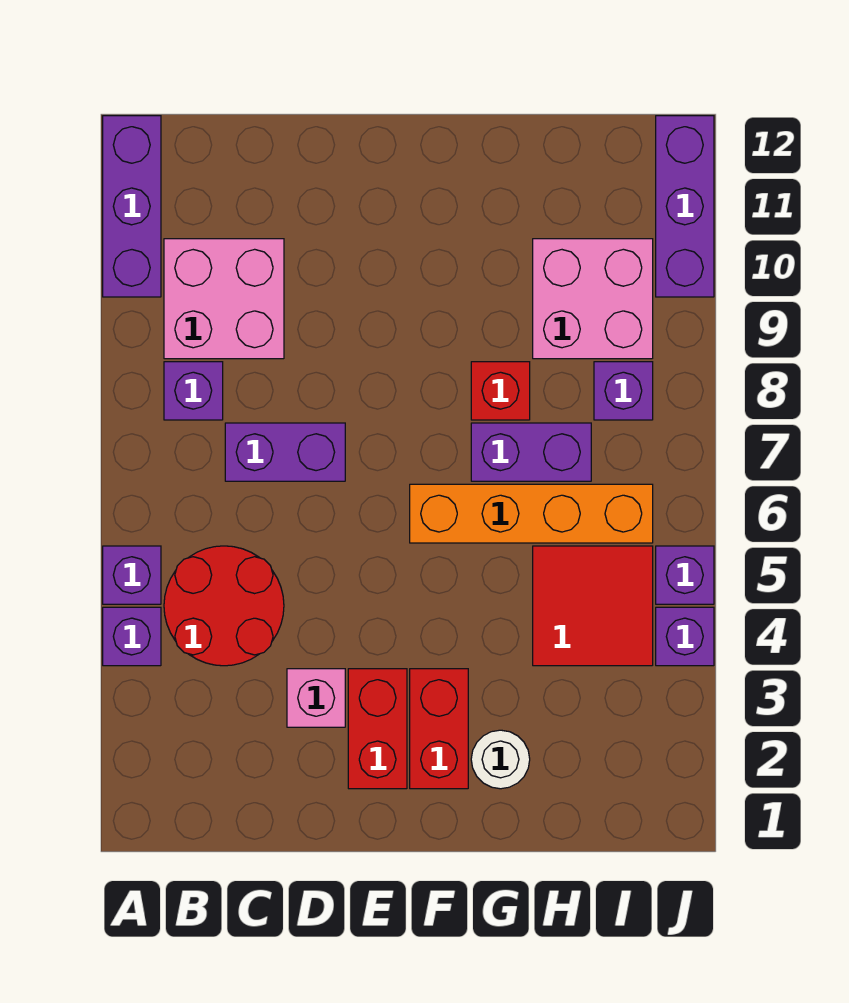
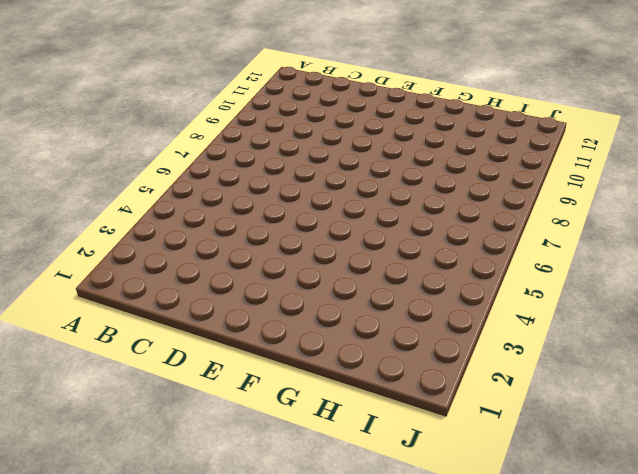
none -> purple 1x1 brick [103,607,161,666]
none -> purple 1x1 brick [103,546,161,604]
none -> purple 1x3 brick [103,116,161,297]

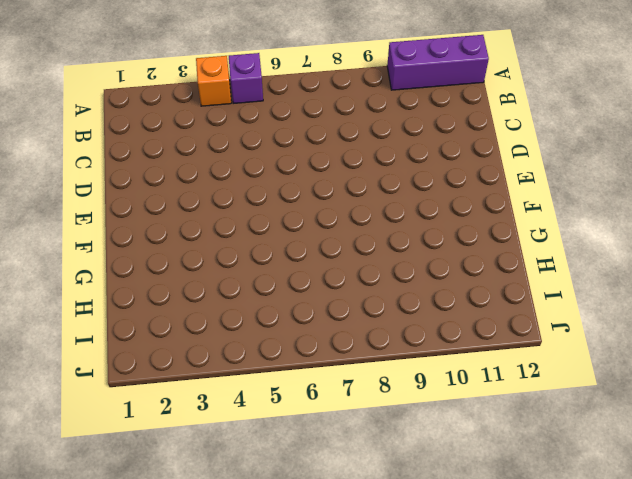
orange 1x1 brick [196,56,231,106] -> purple 1x1 brick [103,607,161,666]
none -> red 2x2 round brick [164,546,284,666]
none -> purple 1x1 brick [164,362,223,420]
none -> pink 2x2 brick [164,239,284,359]

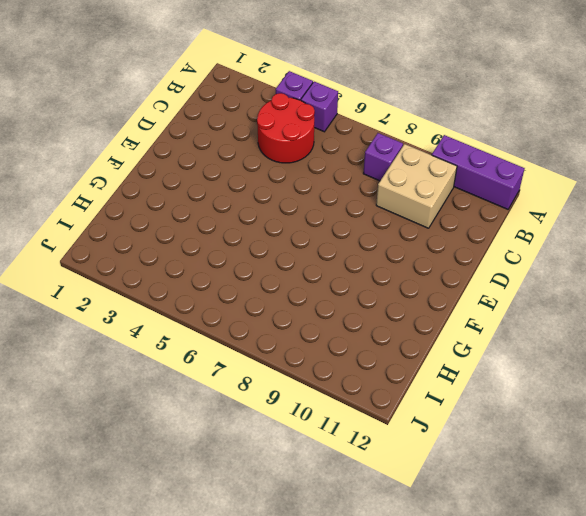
tan 2x2 brick [376,144,457,228] -> pink 2x2 brick [164,239,284,359]
none -> purple 1x2 brick [225,423,345,481]
none -> pink 1x1 brick [287,669,345,727]
none -> red 1x2 brick [348,669,407,789]

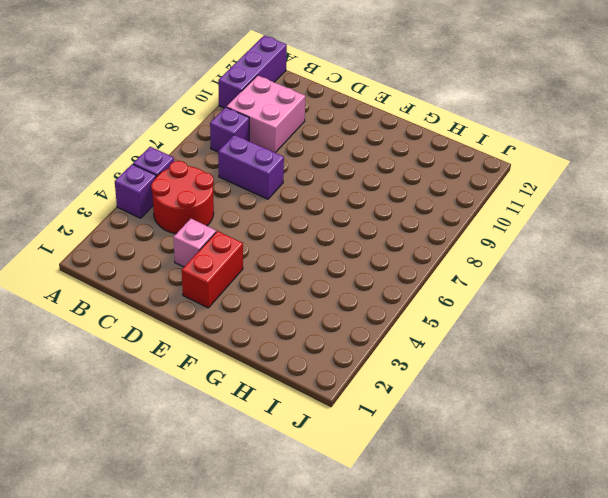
none -> red 1x2 brick [410,669,468,789]
none -> orange 1x4 brick [410,484,653,543]
none -> white 1x1 round brick [471,730,530,789]

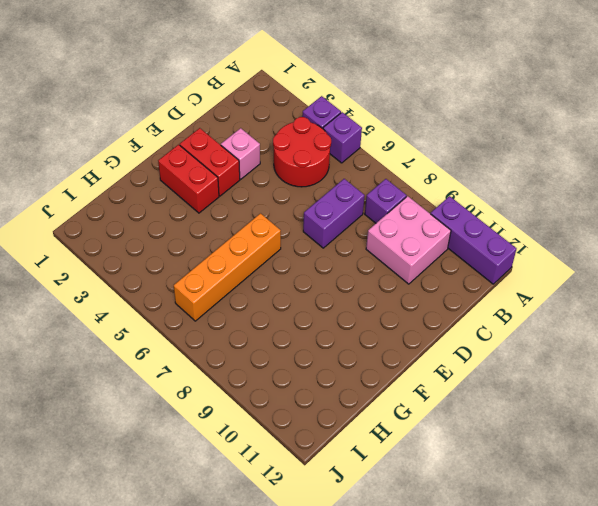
none -> white 1x1 round brick [471,730,530,789]
none -> purple 1x2 brick [471,423,591,481]
none -> red 1x1 brick [471,362,530,420]

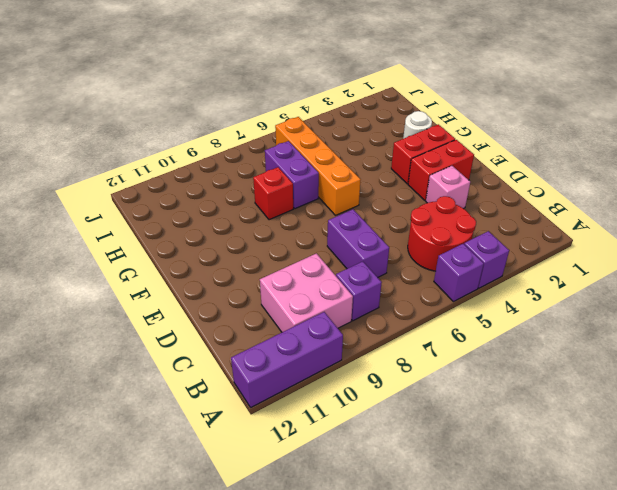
none -> red 2x2 tile [533,546,653,666]
none -> pink 2x2 brick [533,239,653,359]
none -> purple 1x1 brick [594,362,653,420]

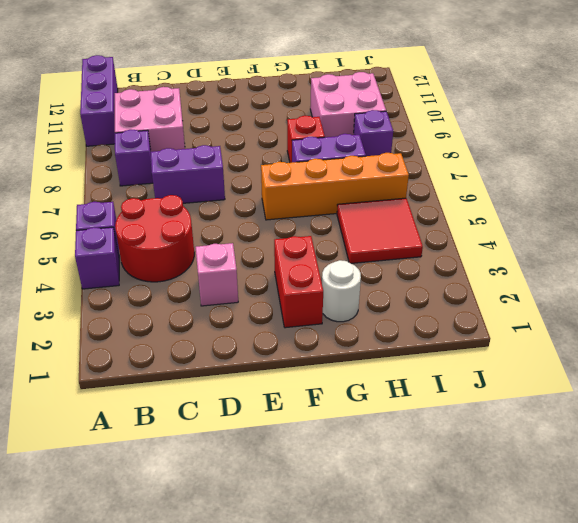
none -> red 1x2 brick [348,669,407,789]
none -> purple 1x1 brick [656,607,714,666]
none -> purple 1x1 brick [656,546,714,604]

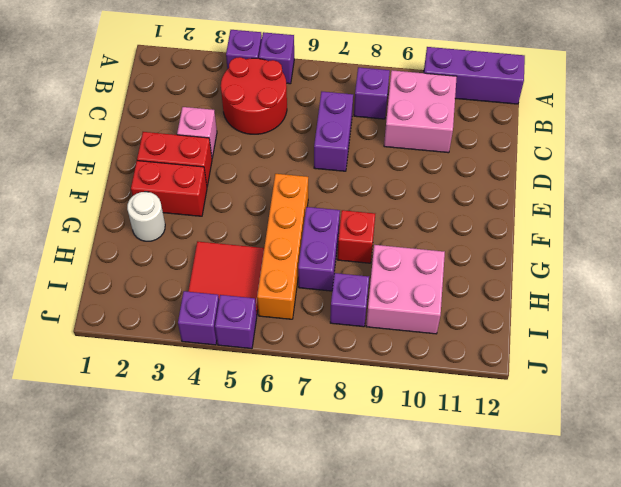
none -> purple 1x3 brick [656,116,714,297]

